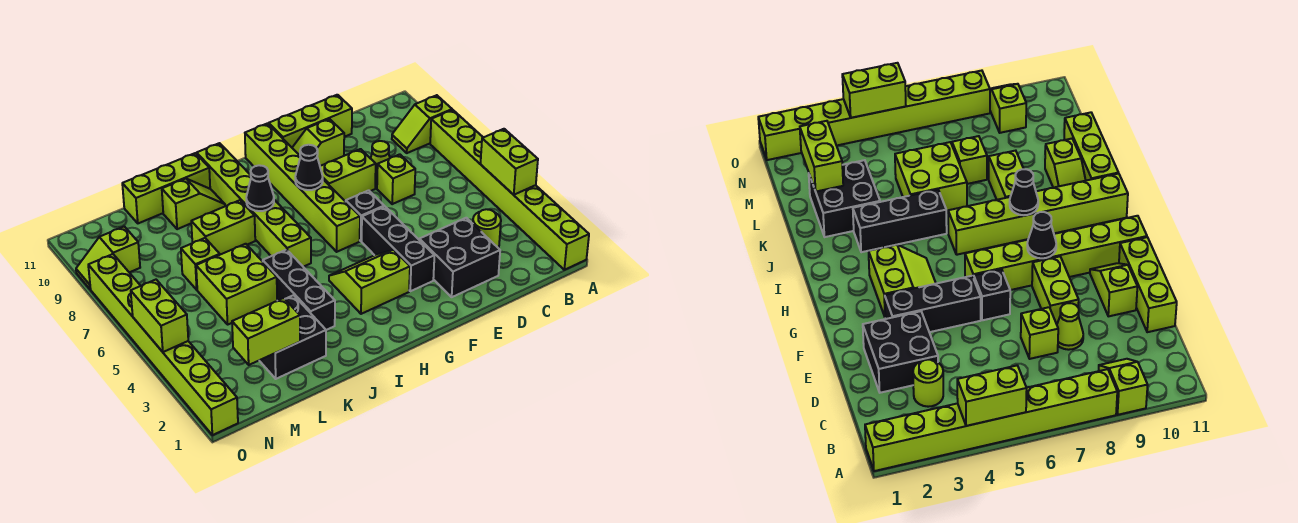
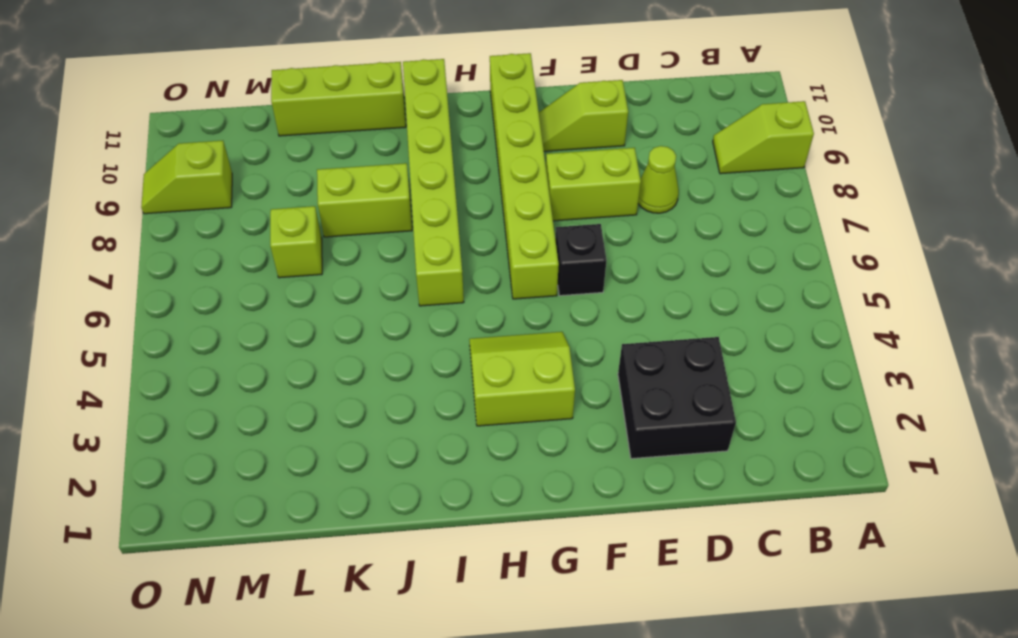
none -> lime 1x8 brick [430,110,589,270]
none -> lime 1x1 round brick [473,209,501,248]
none -> lime 1x1 brick [377,154,415,204]

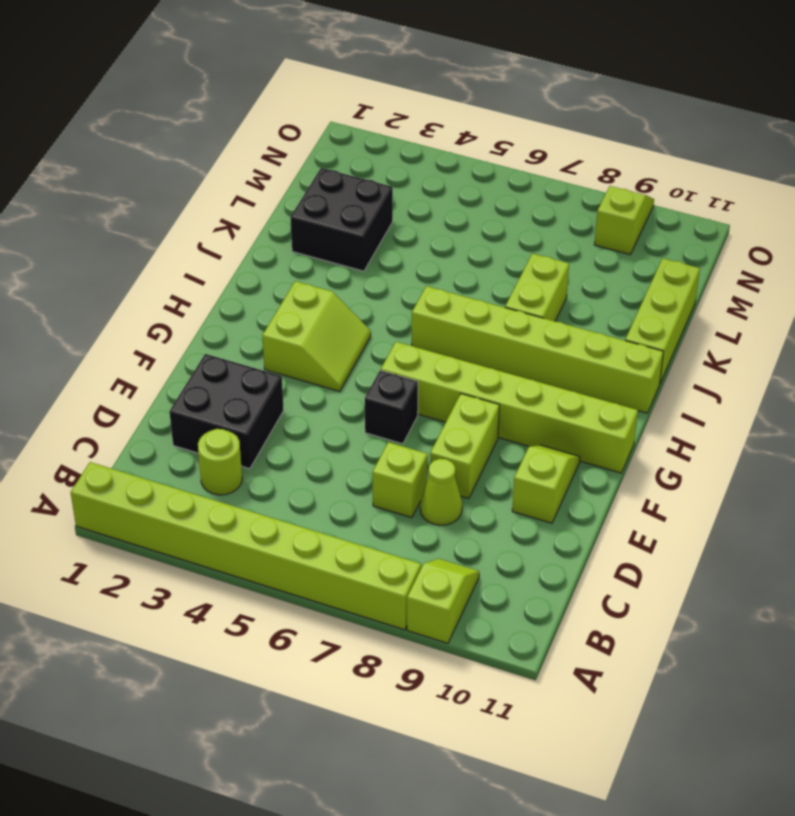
none -> lime 1x3 brick [269,95,352,147]
none -> black 1x3 brick [362,206,434,291]
none -> black 1x3 brick [263,250,335,330]

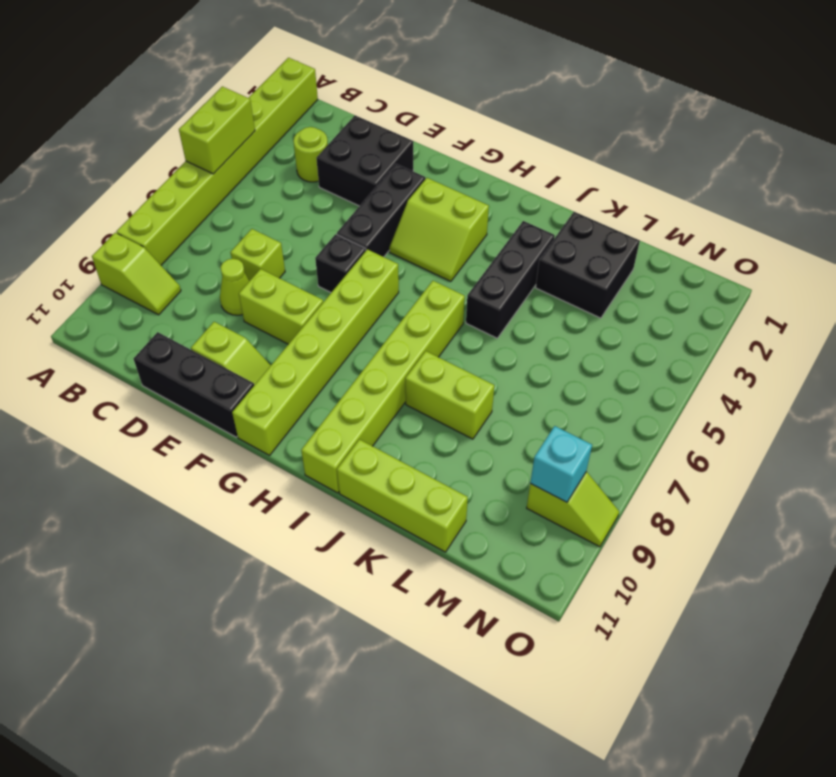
black 1x3 brick [133,332,254,437] -> lime 1x3 brick [269,95,352,147]
cyan 1x1 brick [530,426,592,502] -> none
none -> lime 1x2 slope [162,179,225,229]
none -> lime 2x2 brick [196,244,277,324]
none -> lime 1x1 brick [181,238,220,290]

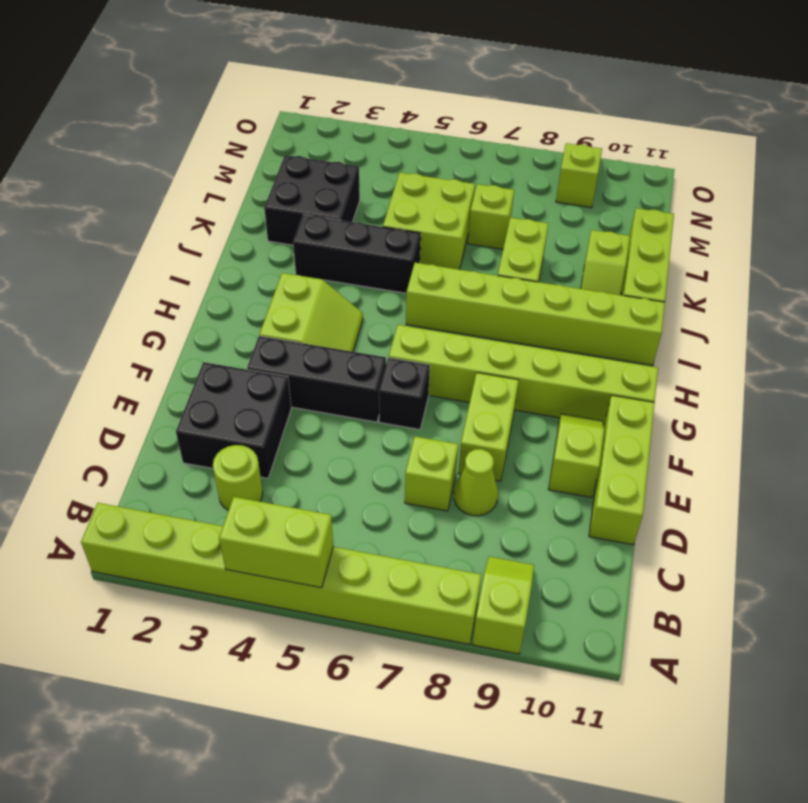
none -> lime 1x8 brick [88,254,238,435]
none -> black 1x1 cone [295,145,323,190]
none -> black 1x1 cone [246,165,274,211]

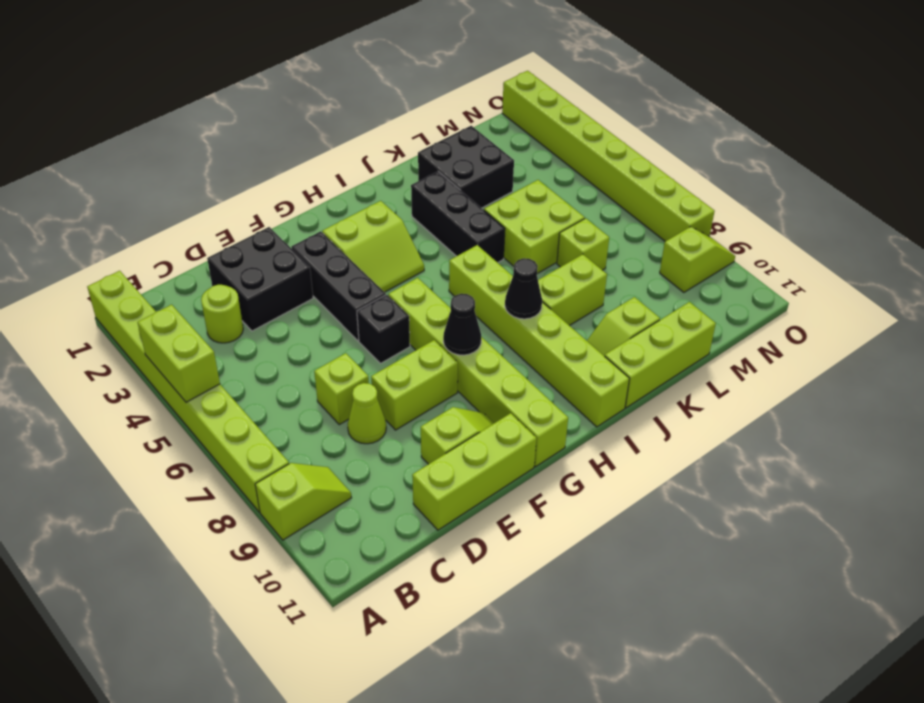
none -> lime 1x2 brick [232,298,300,365]
none -> lime 1x2 brick [131,280,188,352]

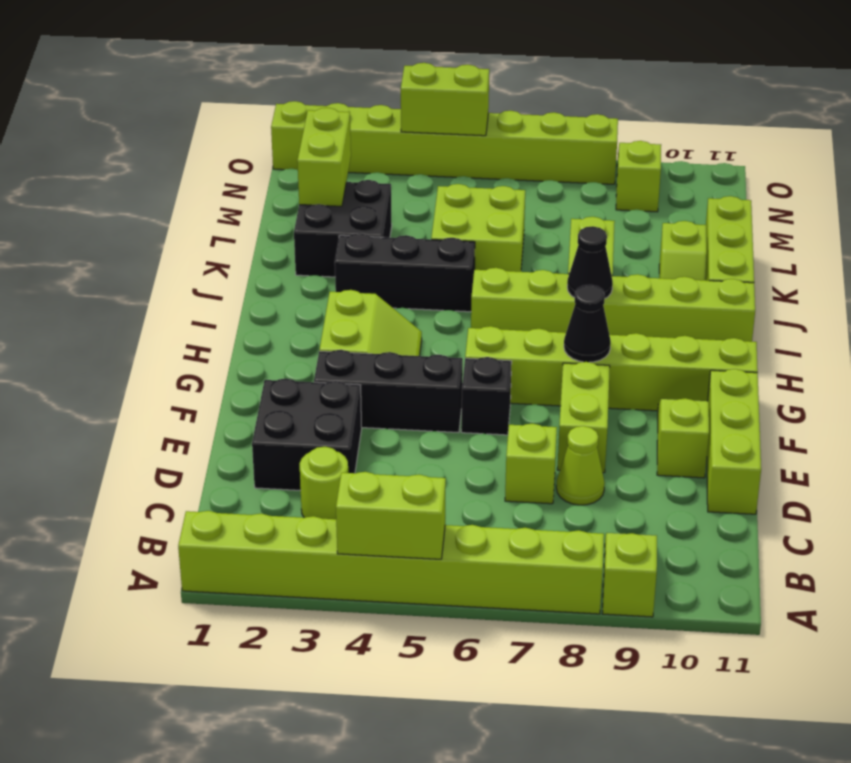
none -> lime 1x1 brick [181,238,220,290]

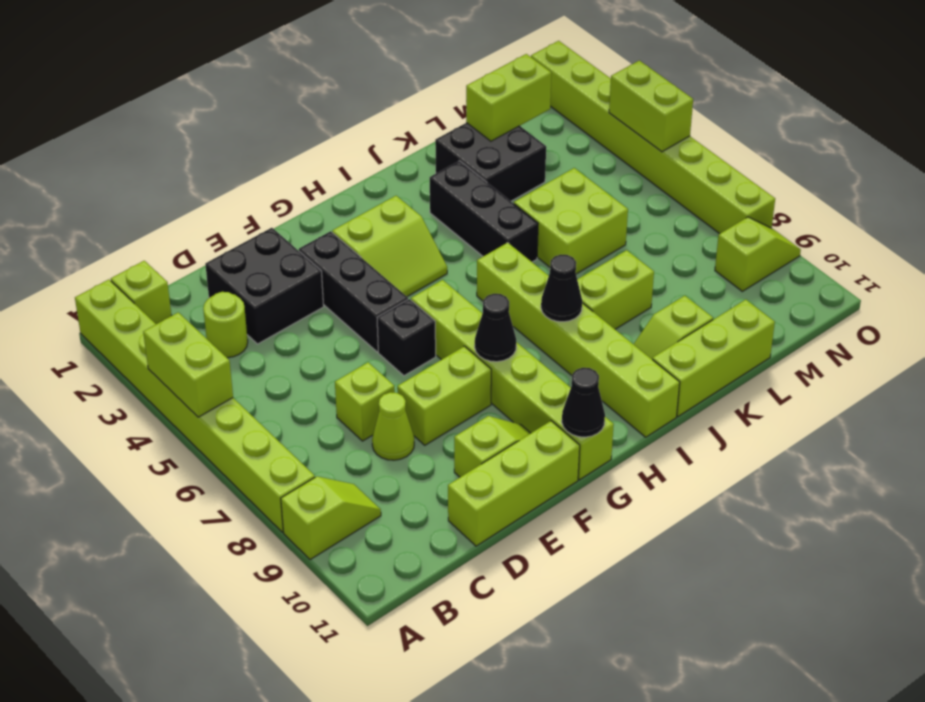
lime 1x1 brick [111,261,172,324] -> lime 1x1 brick moved to [181,238,220,290]
black 1x1 cone [562,368,605,437] -> none

